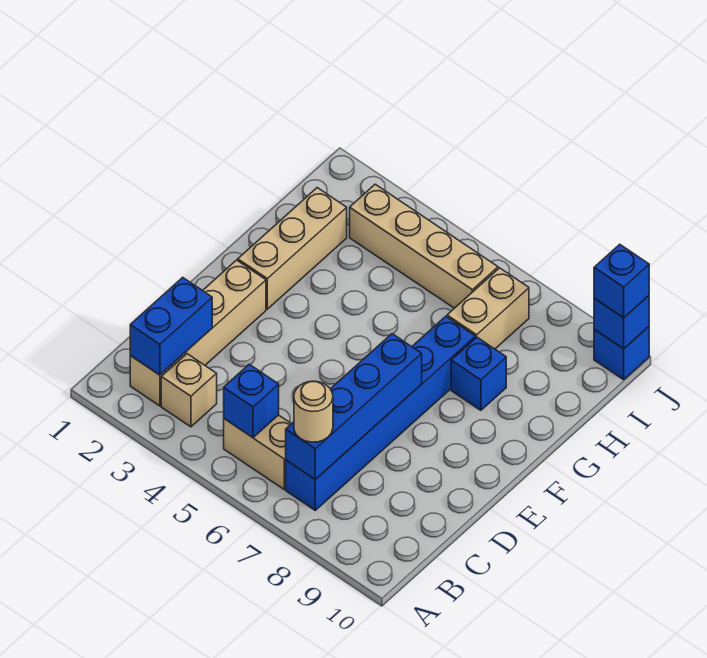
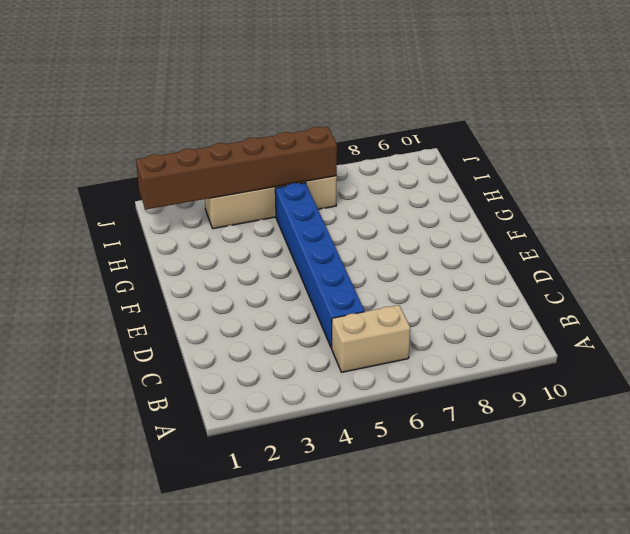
blue 1x6 brick [275,183,364,348] -> blue 1x6 brick moved to [286,316,475,510]
brown 1x6 brick [136,127,337,210] -> none
none -> tan 1x4 brick [130,260,266,406]
none -> tan 1x1 brick [161,354,217,427]
none -> tan 1x3 brick [238,188,347,309]

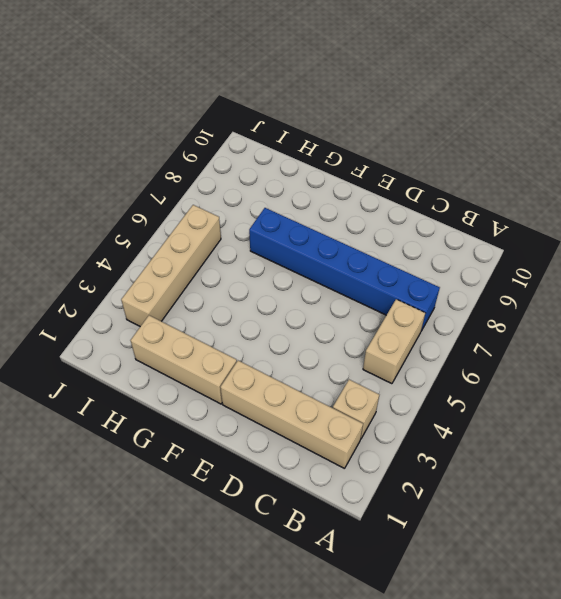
none -> blue 1x1 brick [451,337,506,410]
none -> tan 1x2 brick [447,268,529,349]
none -> blue 1x1 brick [594,327,649,380]

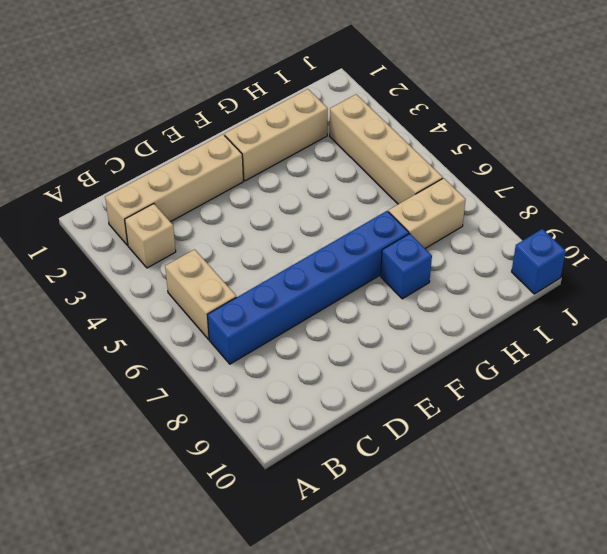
none -> blue 1x2 brick [130,277,212,375]
none -> blue 1x1 brick [224,364,279,438]
none -> blue 1x4 brick [286,334,422,479]

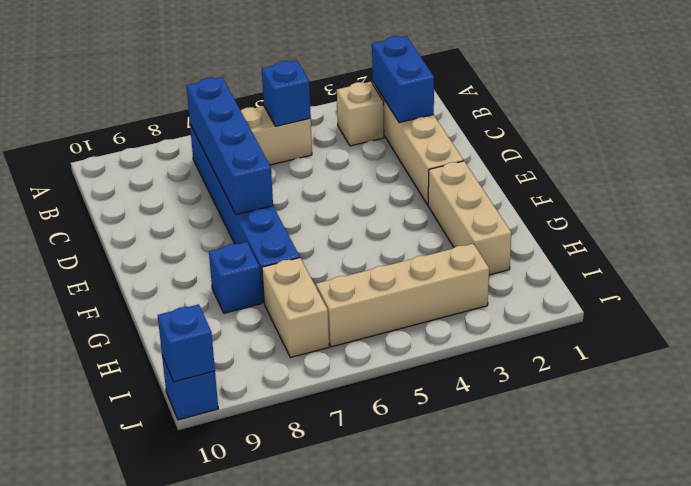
none -> tan 1x1 round brick [294,381,333,442]
none -> blue 1x1 brick [594,244,649,318]

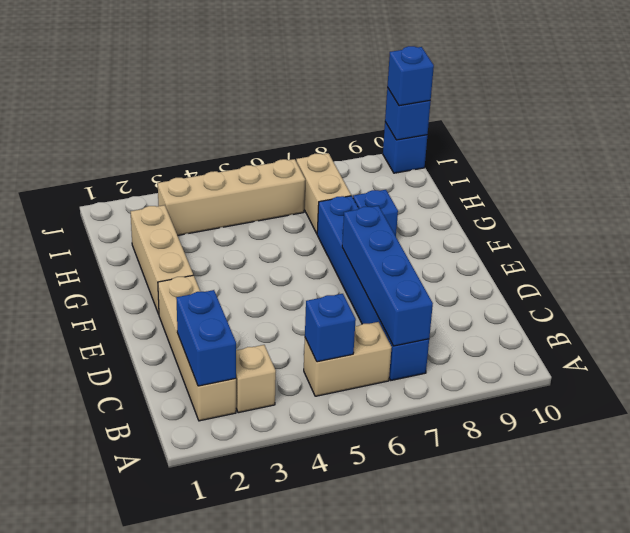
none -> tan 1x1 round brick [294,381,333,442]

